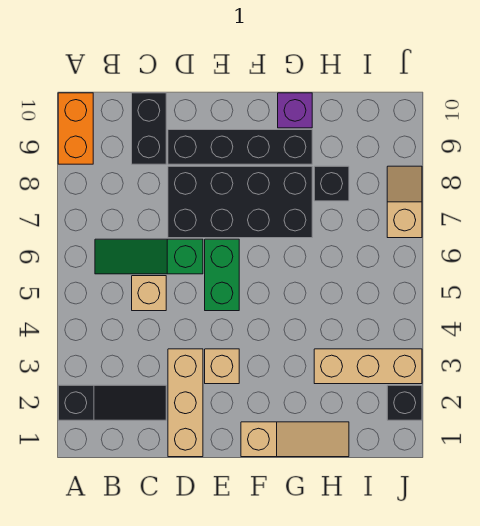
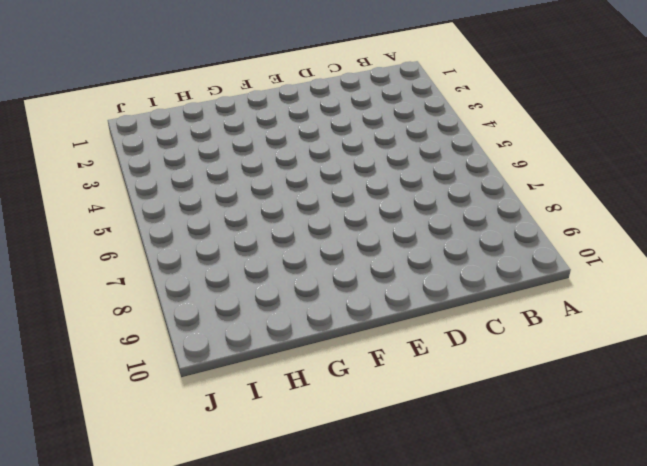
none -> black 1x3 slope [58,385,166,420]
none -> orange 1x2 brick [58,93,93,164]
none -> green 1x3 slope [95,239,203,274]

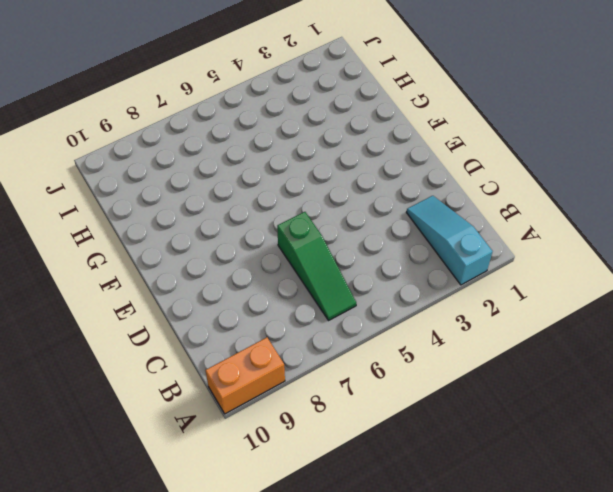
cyan 1x3 slope [406,196,493,285] -> black 1x3 slope [58,385,166,420]
none -> tan 1x1 brick [132,276,166,311]
none -> black 1x2 brick [132,93,166,164]
none -> tan 1x3 brick [168,349,203,457]

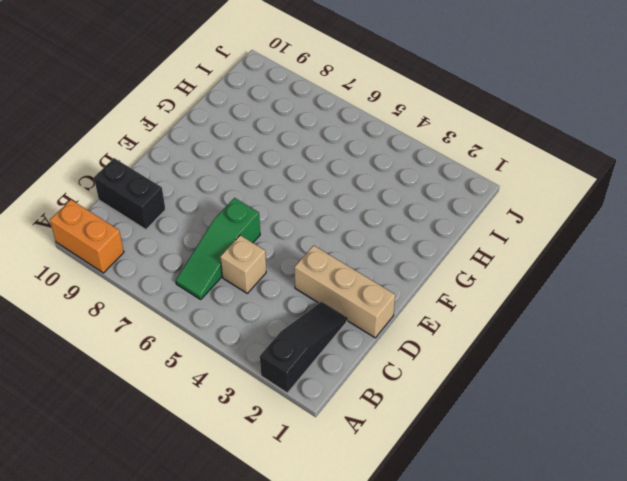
none -> black 2x4 brick [168,166,312,238]
none -> black 1x4 brick [168,130,312,164]
none -> tan 1x1 brick [205,349,239,384]

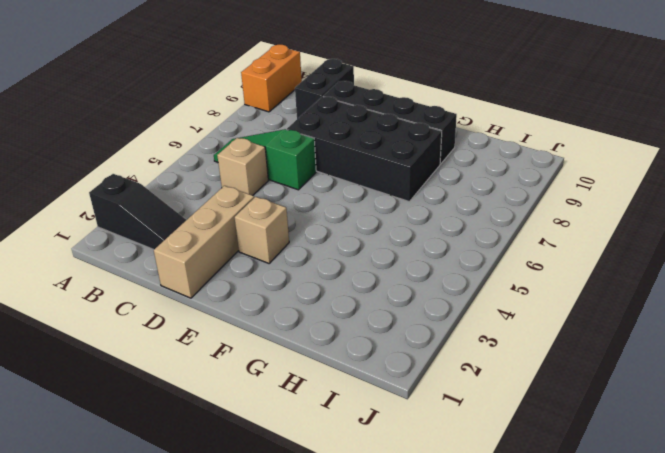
none -> green 1x2 brick [205,239,239,311]
none -> tan 1x3 slope [241,422,349,457]
none -> purple 1x1 brick [278,93,312,128]

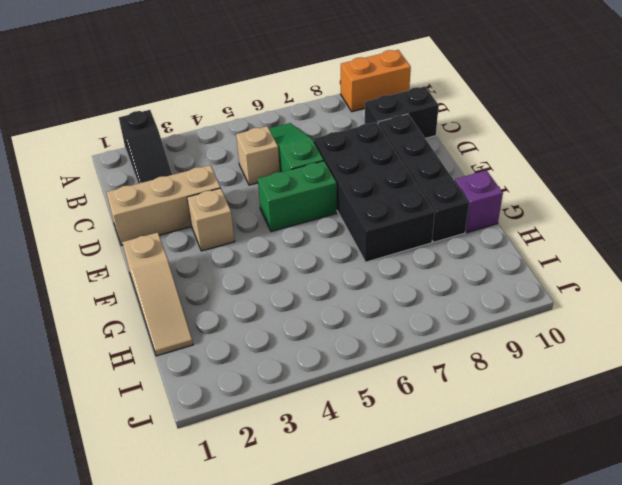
none -> tan 1x3 brick [314,349,422,384]
none -> black 1x1 brick [314,166,349,201]
none -> black 1x1 brick [387,385,422,420]

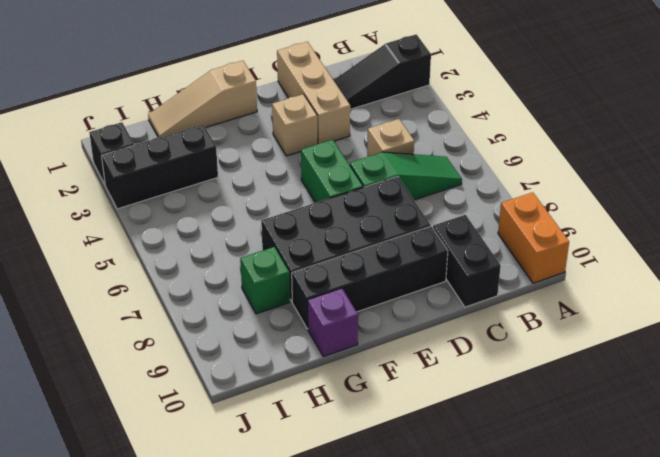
black 1x3 brick [102,125,218,209] -> tan 1x3 brick [314,349,422,384]
green 1x1 brick [240,247,290,314] -> black 1x1 brick [314,166,349,201]
none -> tan 1x2 slope [387,166,422,238]

